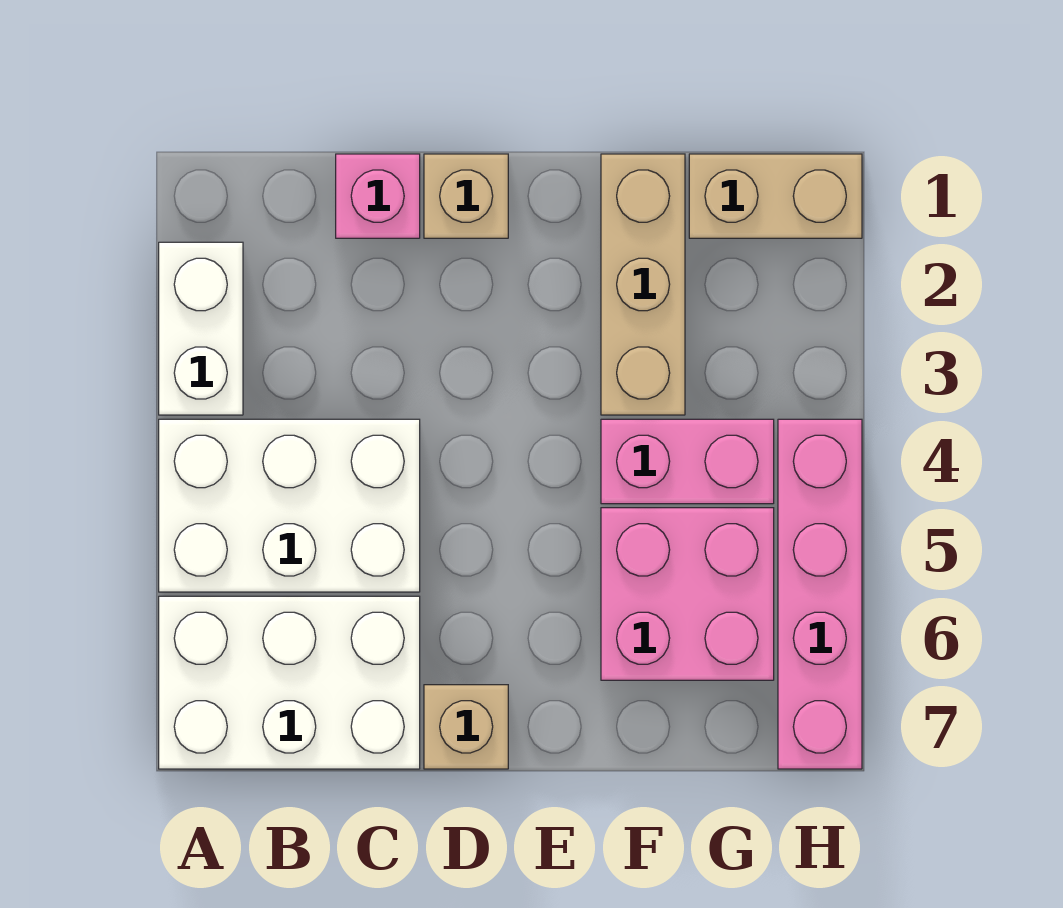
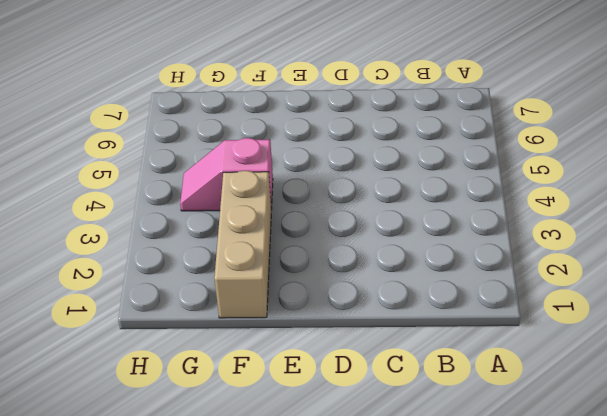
pink 1x2 slope [180,138,273,211] -> pink 1x2 brick [601,419,774,504]
none -> white 1x2 brick [159,242,243,415]
none -> white 2x3 brick [159,419,420,592]

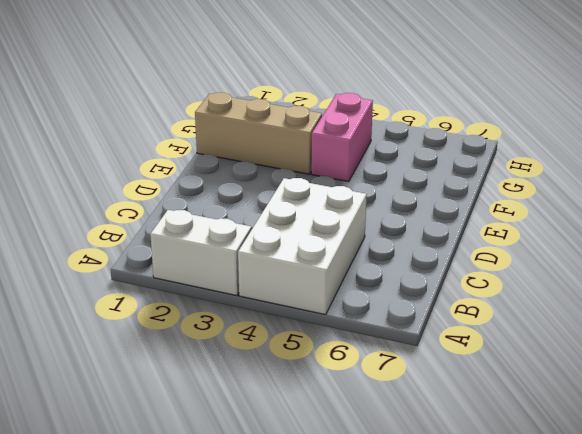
none -> white 2x3 brick [159,596,420,769]
none -> pink 1x1 brick [336,154,420,238]

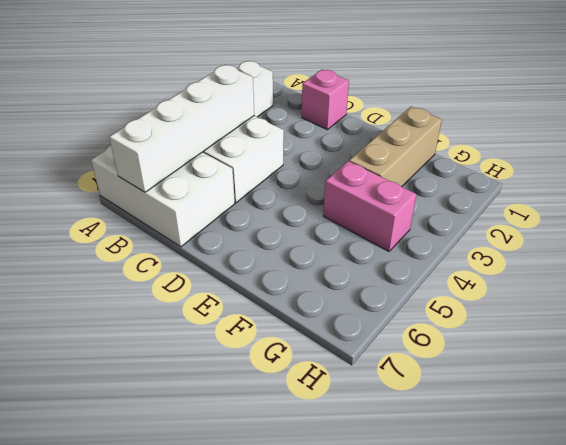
white 1x4 brick [109,65,254,192] -> none
none -> tan 1x1 brick [424,154,508,238]
none -> tan 1x1 brick [424,685,508,769]

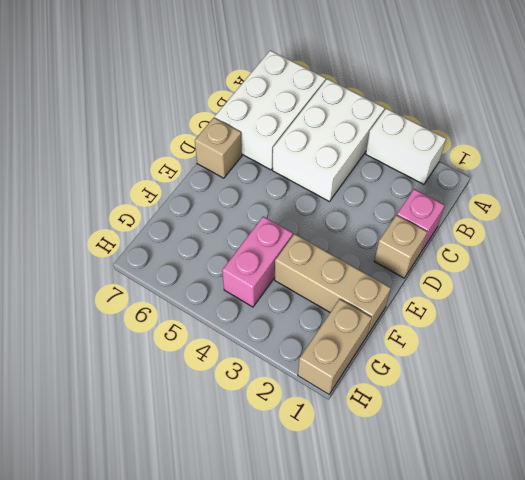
none -> pink 2x2 brick [601,508,774,680]
none -> pink 1x4 brick [778,419,862,769]

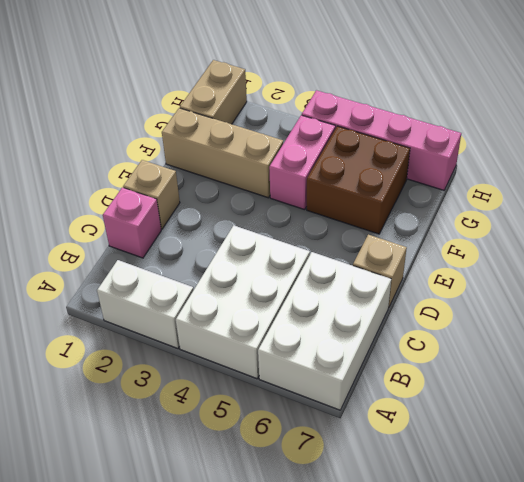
brown 2x2 brick [307,126,410,234] -> pink 2x2 brick [601,508,774,680]

